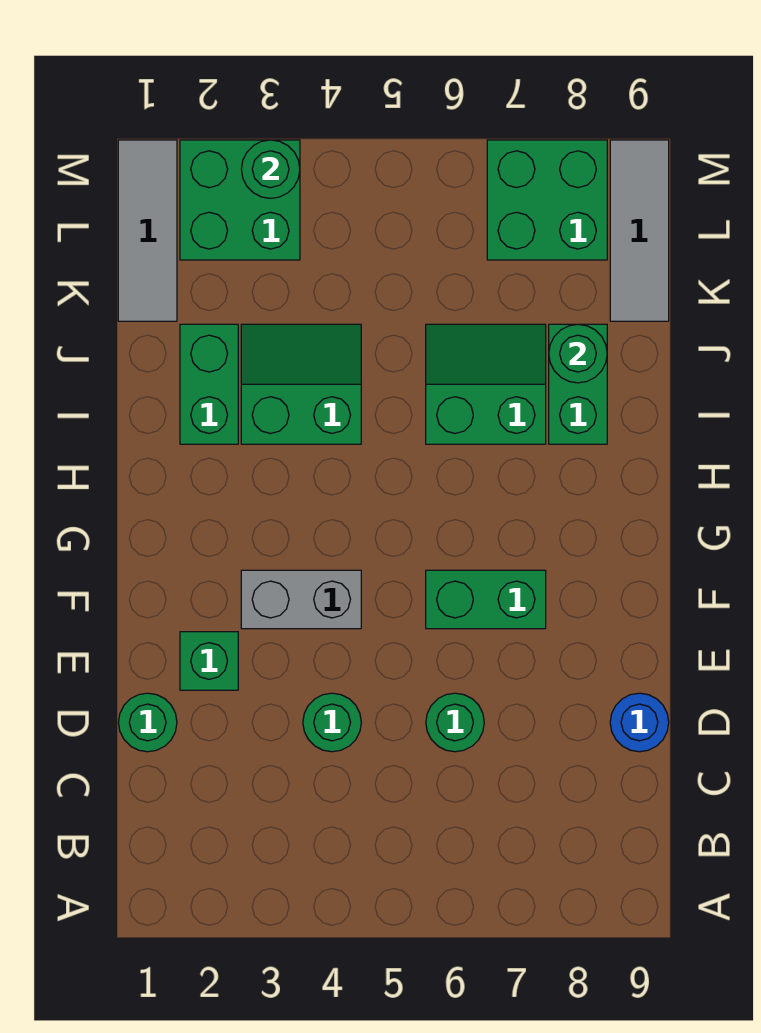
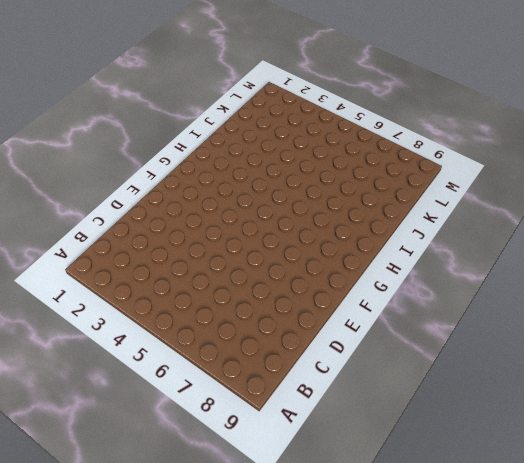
none -> green 1x1 round brick [118,693,177,752]
none -> green 1x1 round brick [303,693,361,752]
none -> green 1x1 round brick [426,693,484,752]

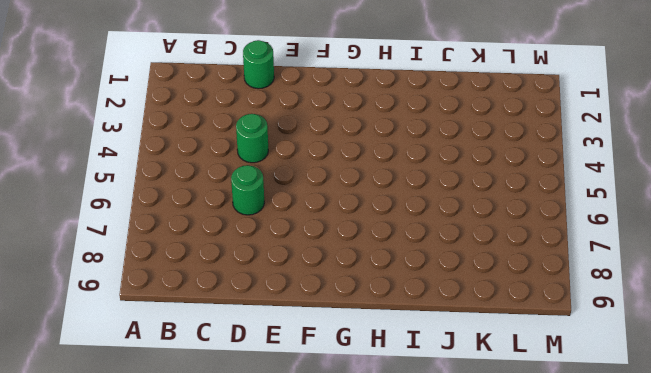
none -> blue 1x1 round brick [610,693,669,752]
none -> green 1x1 brick [180,632,238,690]
none -> grey 1x2 brick [241,570,361,629]

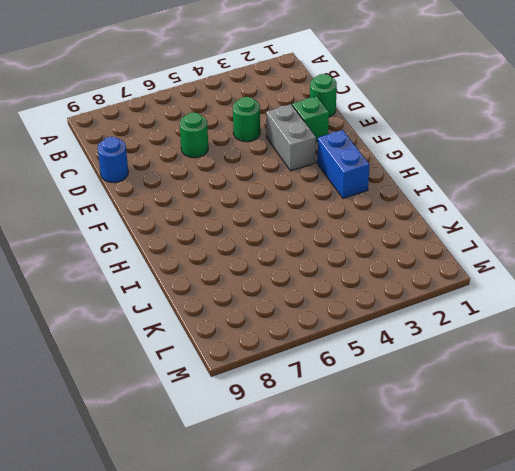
grey 1x2 brick [266,104,316,171] -> grey 1x2 brick turned to [241,570,361,629]
blue 1x2 brick [317,130,370,198] -> none
none -> green 1x2 brick [426,570,546,629]
none -> green 1x2 brick [180,324,238,444]
none -> green 2x2 slope [241,324,361,444]

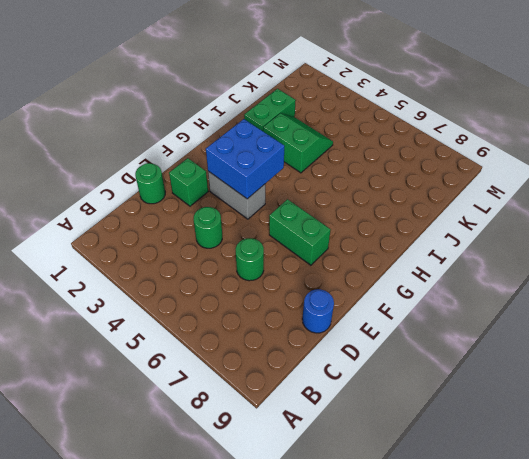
blue 2x2 brick [206,119,284,199] -> none
none -> green 2x2 slope [426,324,546,444]
none -> green 1x2 brick [549,324,607,444]
none -> grey 1x3 tile [118,140,177,321]

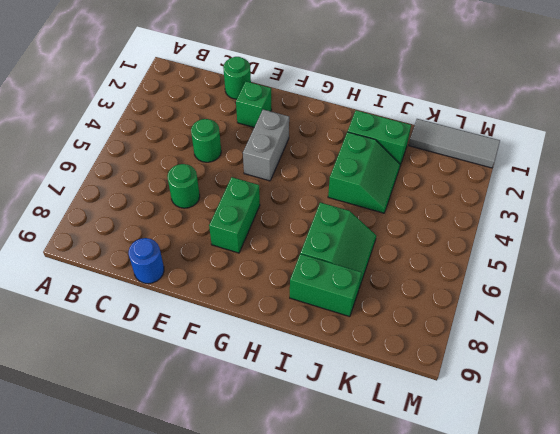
none -> grey 1x3 tile [610,140,669,321]
none -> green 2x2 brick [180,140,300,260]
none -> green 2x2 brick [487,140,607,260]

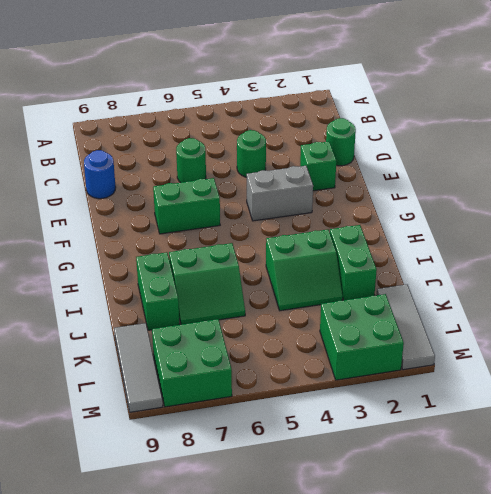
none -> green 1x1 round brick [549,324,607,383]
none -> green 1x1 round brick [241,140,300,198]

